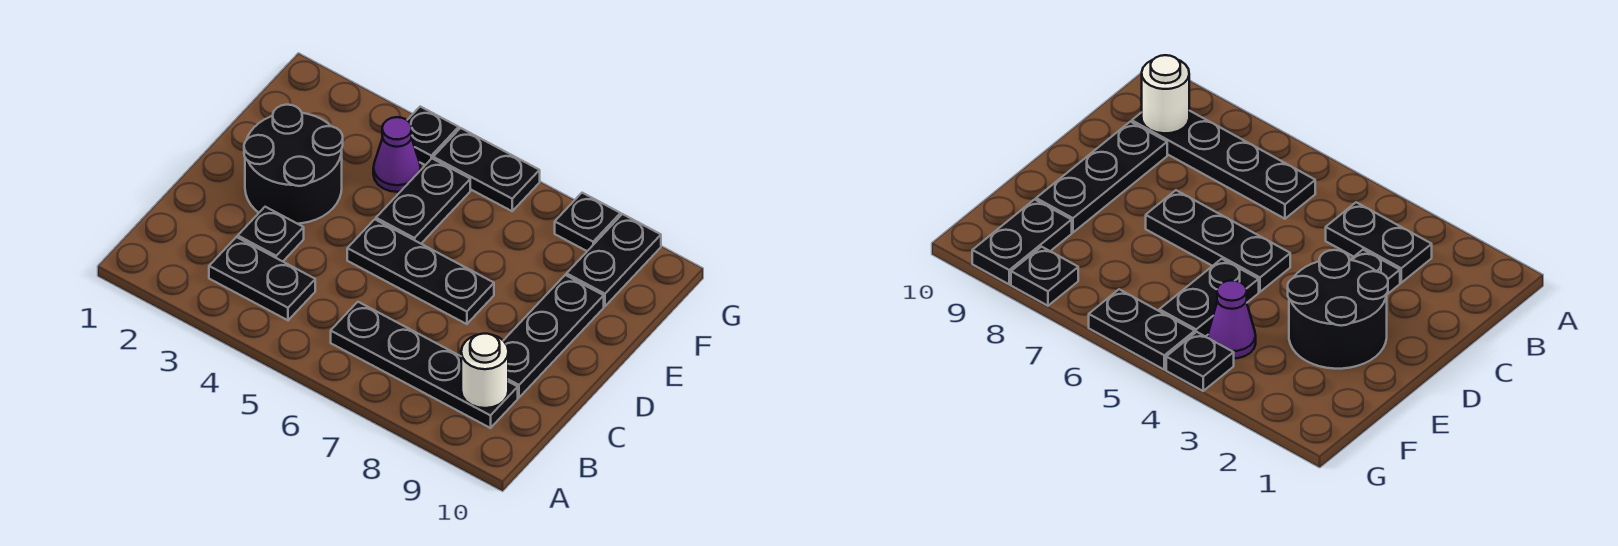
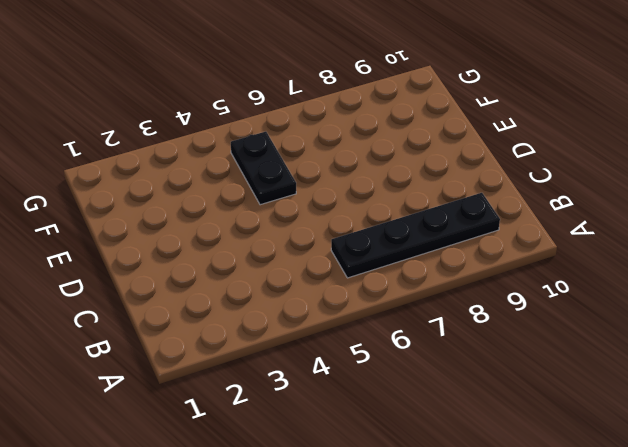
none -> black 1x2 plate [209,237,315,320]
none -> black 1x1 plate [238,207,304,261]
none -> black 1x3 plate [503,275,604,397]

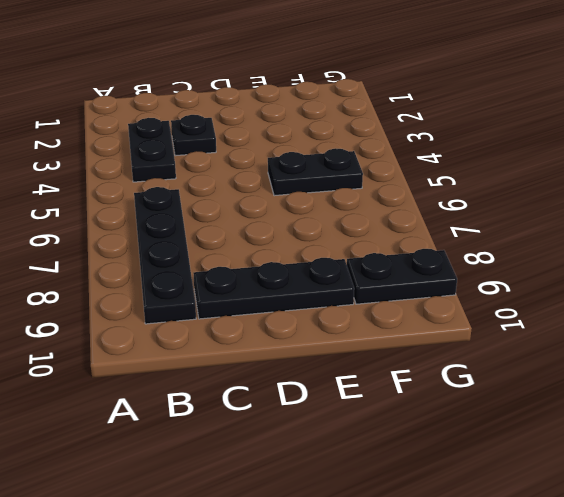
none -> black 2x2 round brick [244,105,343,224]
none -> black 1x3 plate [347,219,494,324]
none -> purple 1x1 cone [373,117,421,192]

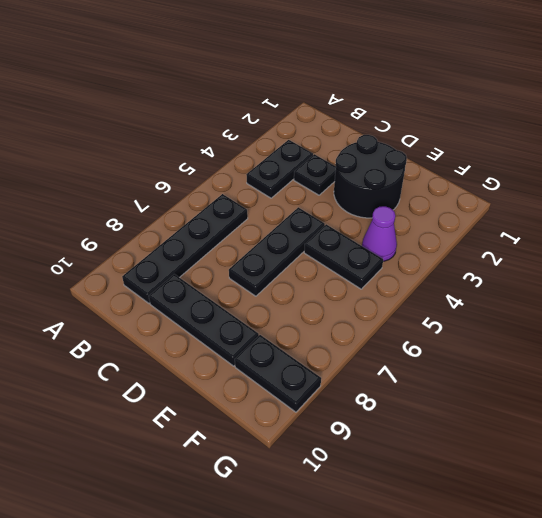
none -> black 1x1 plate [407,107,459,165]
none -> black 1x2 plate [433,128,540,211]
none -> black 1x1 plate [555,193,621,251]

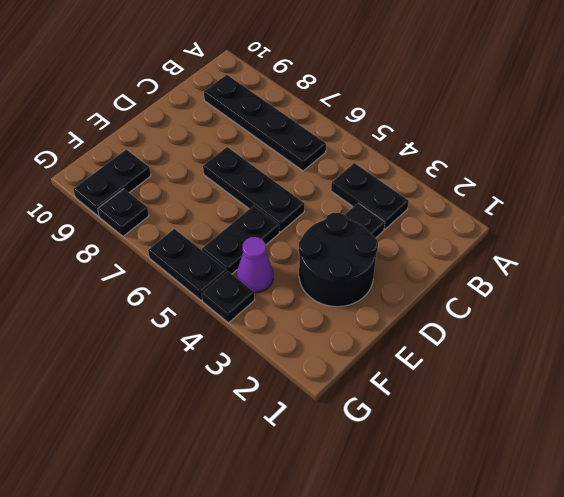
none -> black 1x3 plate [503,275,604,397]
none -> white 1x1 round brick [461,334,508,408]

